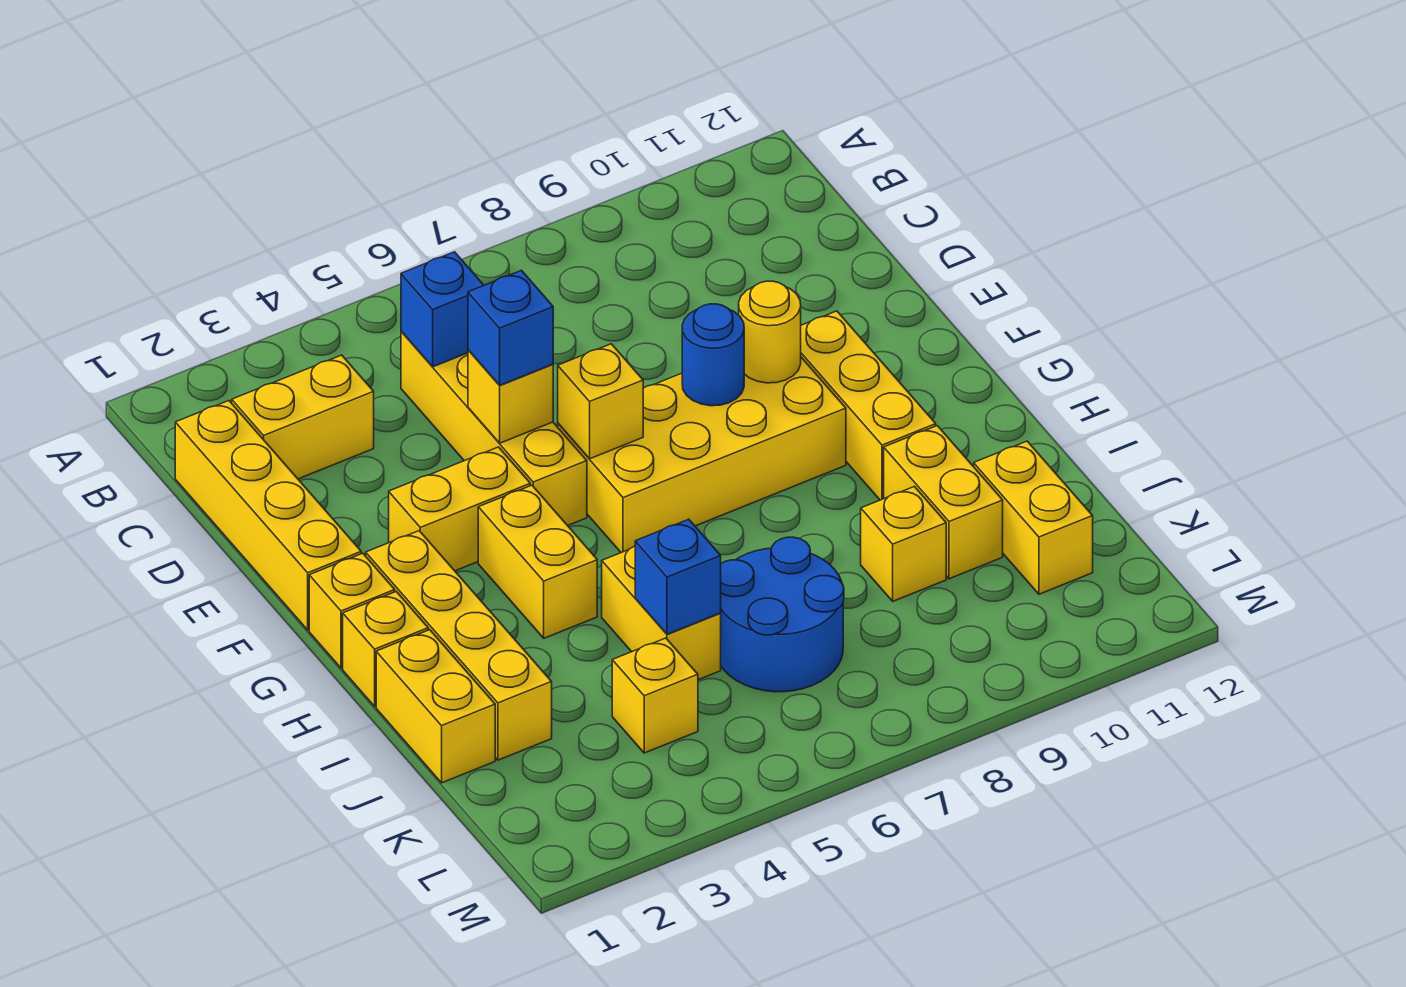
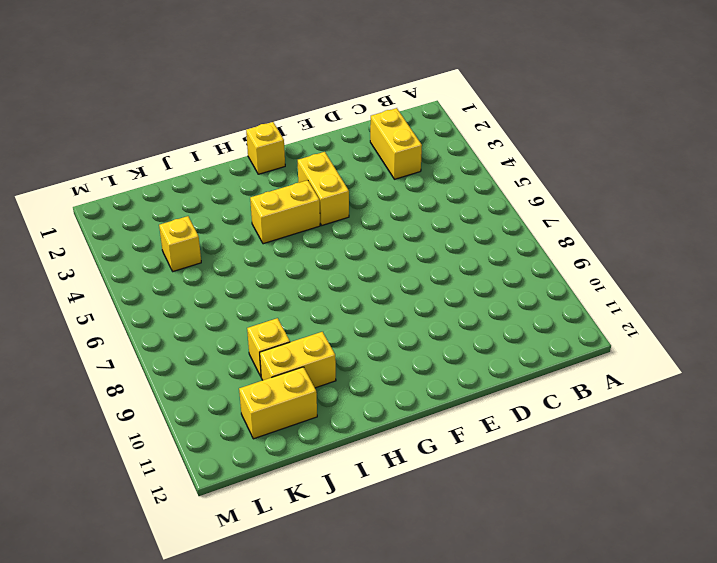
none -> yellow 1x4 brick [175,401,361,630]
none -> yellow 1x4 brick [401,331,587,526]
none -> yellow 2x4 brick [558,357,846,553]

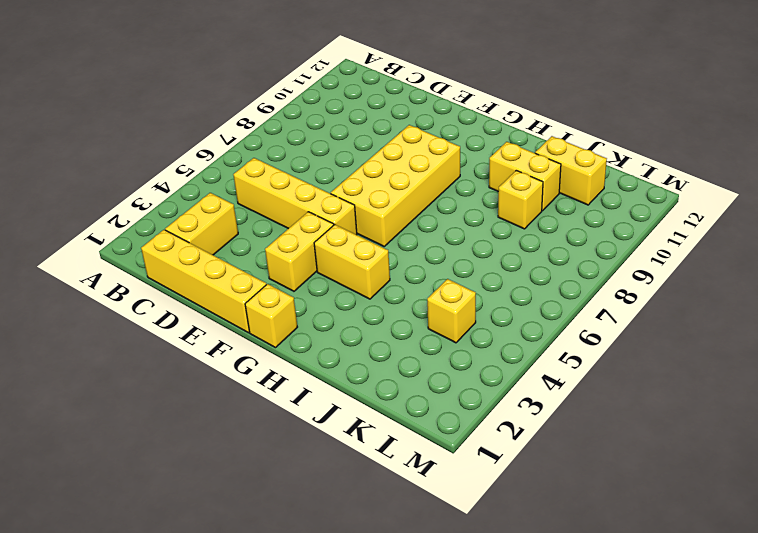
none -> yellow 1x3 brick [801,311,936,500]
none -> yellow 1x4 brick [366,531,552,760]
none -> yellow 1x1 brick [343,592,428,706]

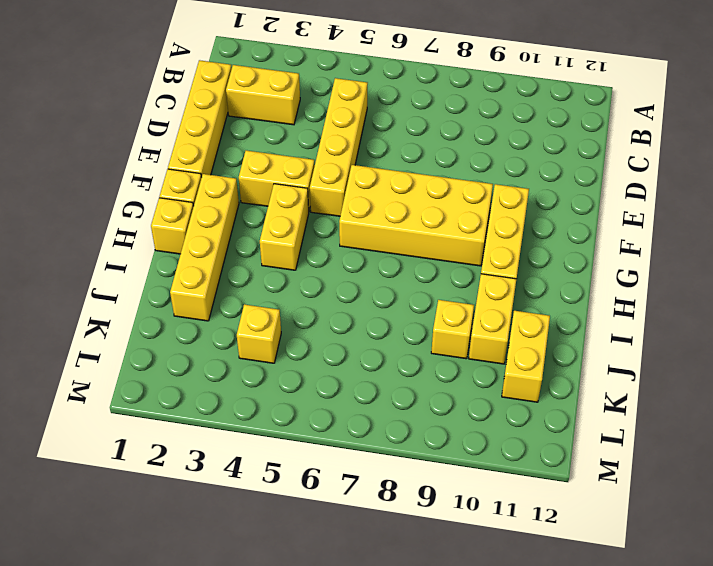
none -> yellow 1x2 brick [376,630,495,783]
none -> yellow 1x2 brick [602,546,721,680]
none -> blue 2x2 round brick [721,537,844,692]

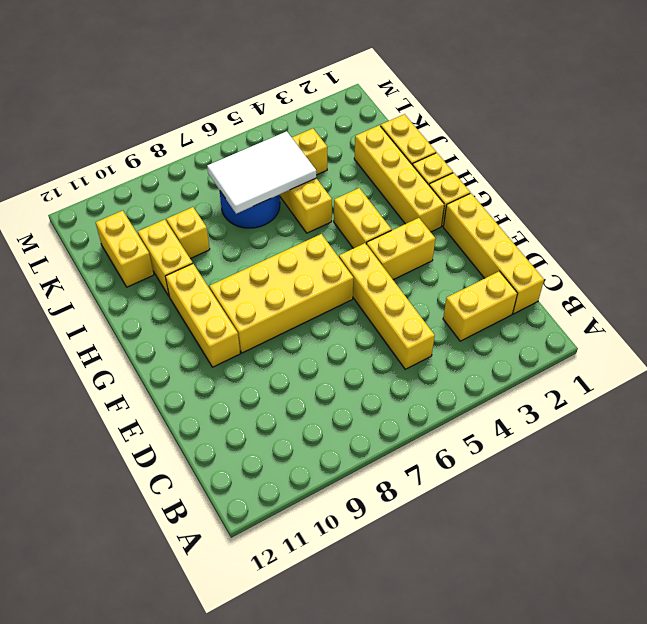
white 2x3 tile [207,131,316,214] -> blue 1x1 brick [635,519,721,634]
none -> blue 1x1 brick [401,252,484,367]
none -> yellow 1x1 brick [468,350,553,443]
none -> yellow 1x1 brick [558,344,643,459]

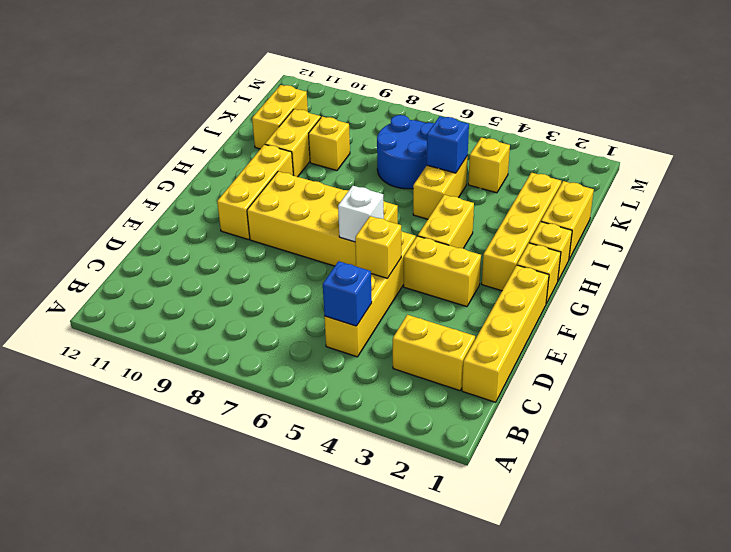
white 1x1 brick [338,186,384,242] -> yellow 1x1 brick [558,344,643,459]
none -> blue 1x1 round brick [682,304,744,406]
none -> yellow 1x1 round brick [739,281,801,383]
none -> blue 1x1 brick [468,270,553,385]

